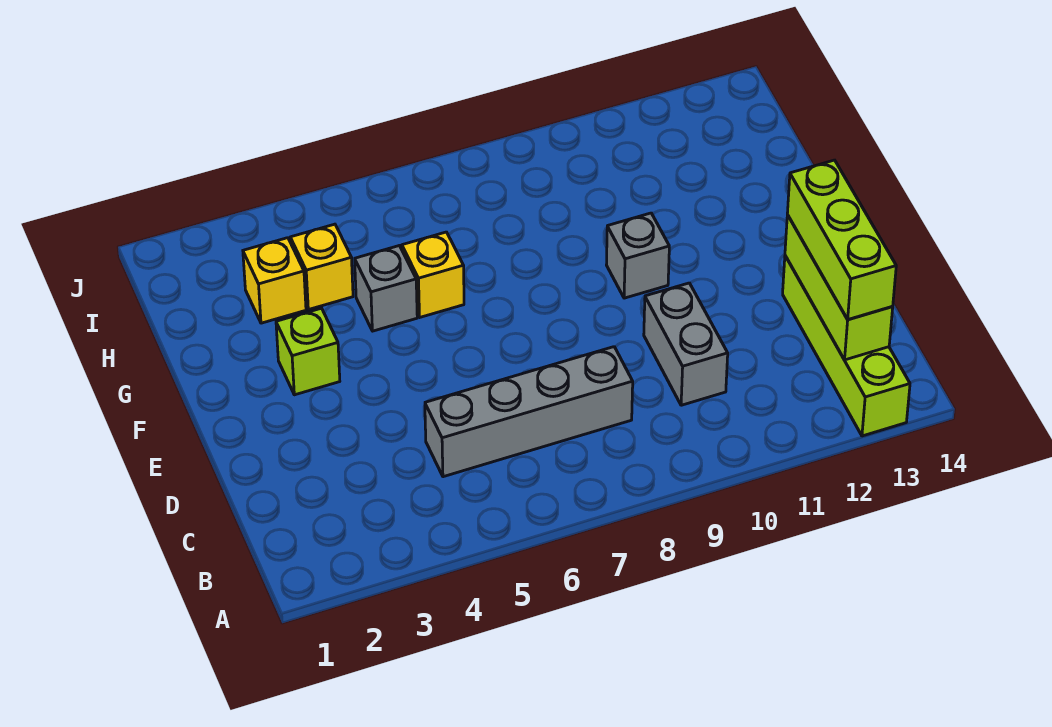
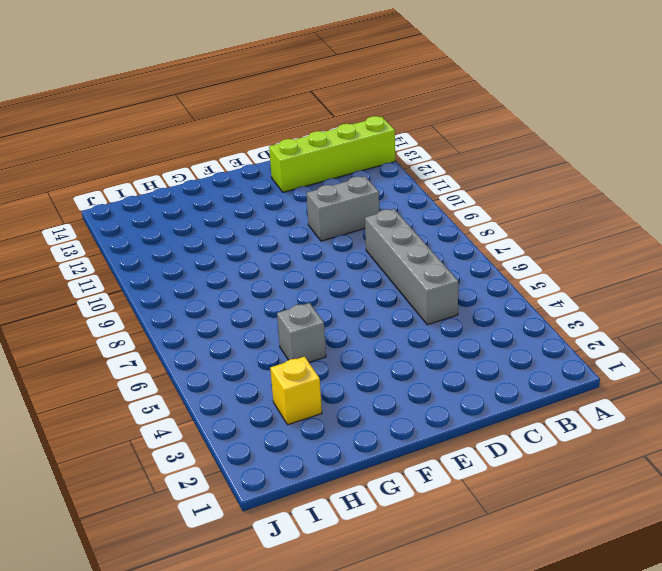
none -> lime 1x1 brick [276,308,340,395]
none -> grey 1x1 brick [607,213,669,298]

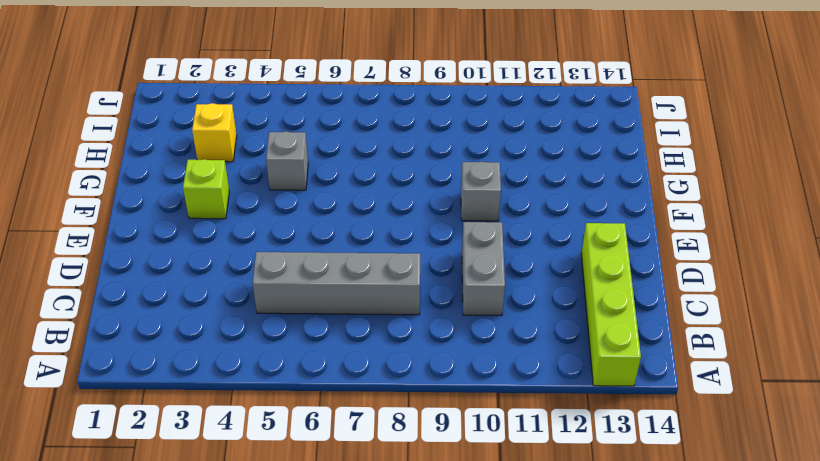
none -> yellow 1x1 brick [402,232,464,317]
none -> yellow 1x1 brick [290,224,353,310]

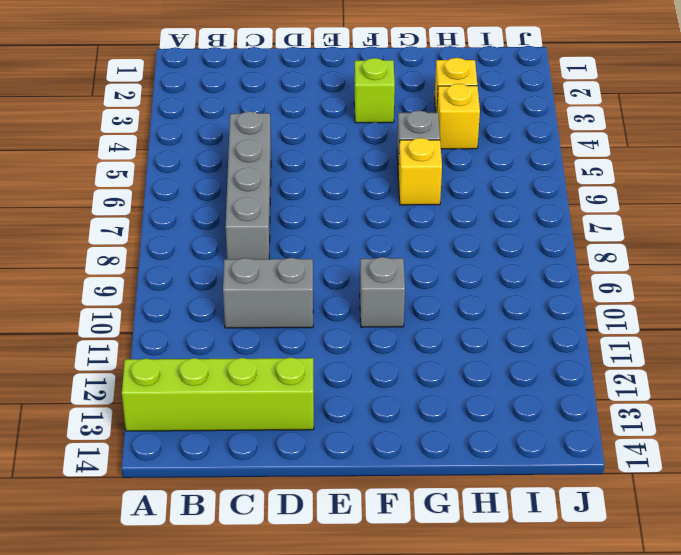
none -> lime 1x3 brick [785,215,893,360]
none -> lime 1x3 brick [787,160,896,319]

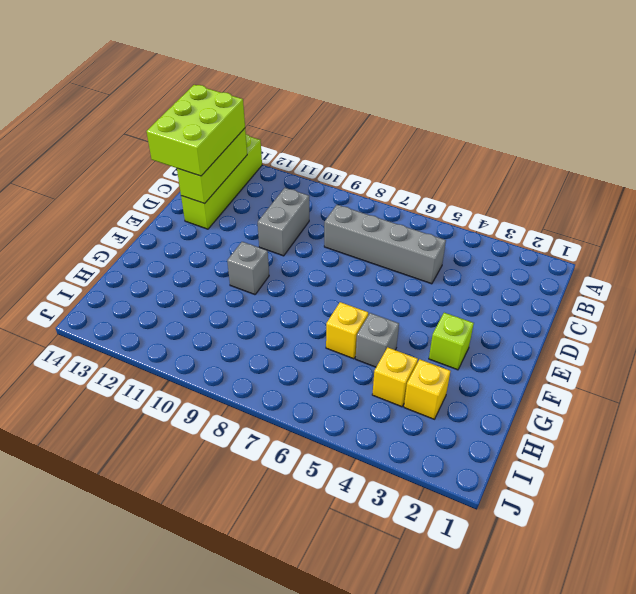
lime 2x3 brick [146,85,245,176] -> lime 1x3 brick [787,160,896,319]

